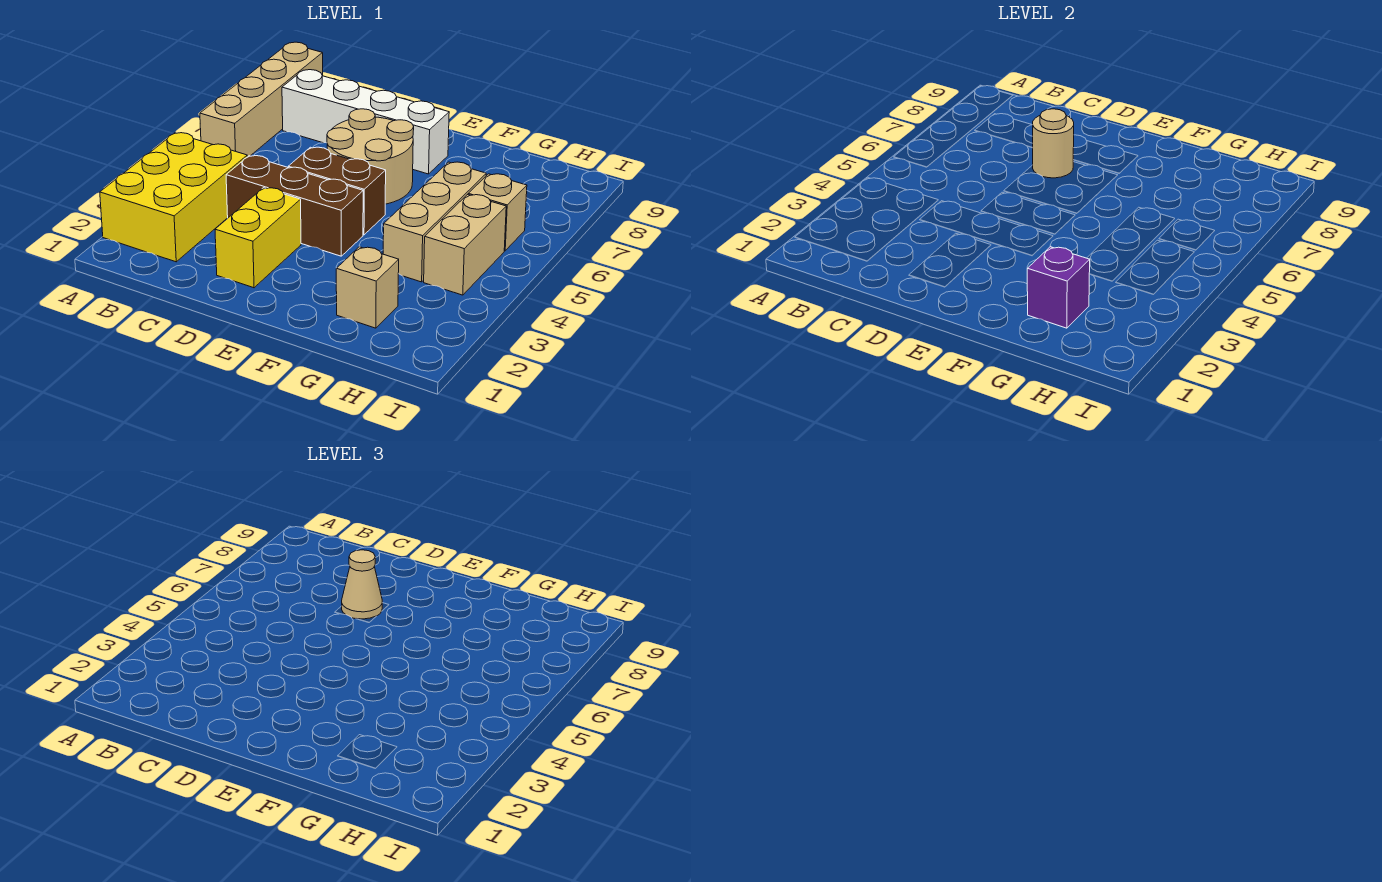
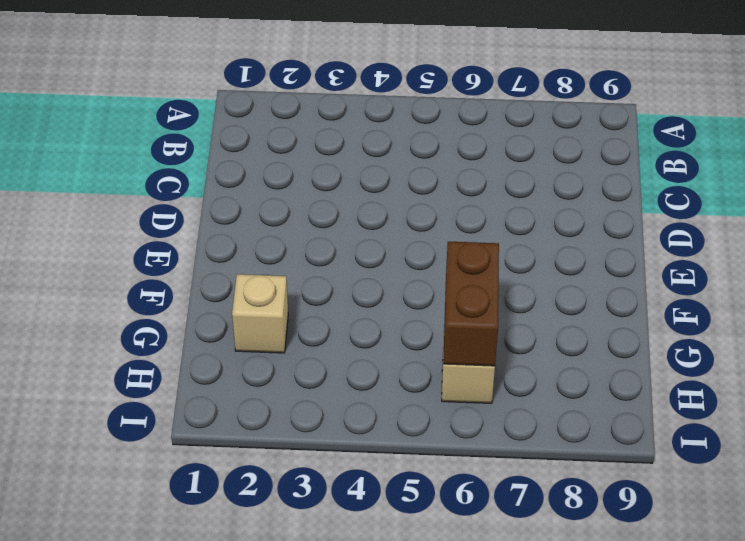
brown 1x2 brick [443,242,499,366] -> brown 1x2 brick moved to [288,147,386,235]
none -> yellow 2x3 brick [100,133,247,262]
none -> tan 1x4 brick [200,42,323,157]
none -> white 1x4 brick [282,70,449,174]

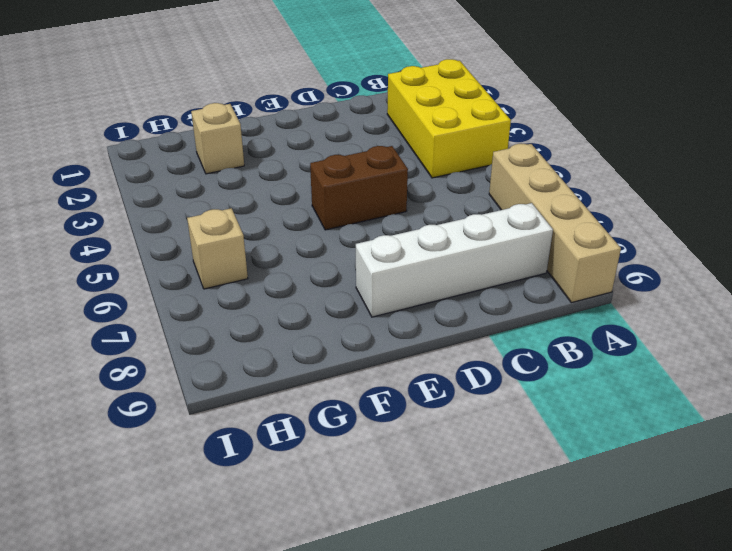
none -> brown 1x3 brick [226,156,363,256]
none -> yellow 1x2 brick [215,188,301,288]
none -> tan 2x2 round brick [327,109,414,204]

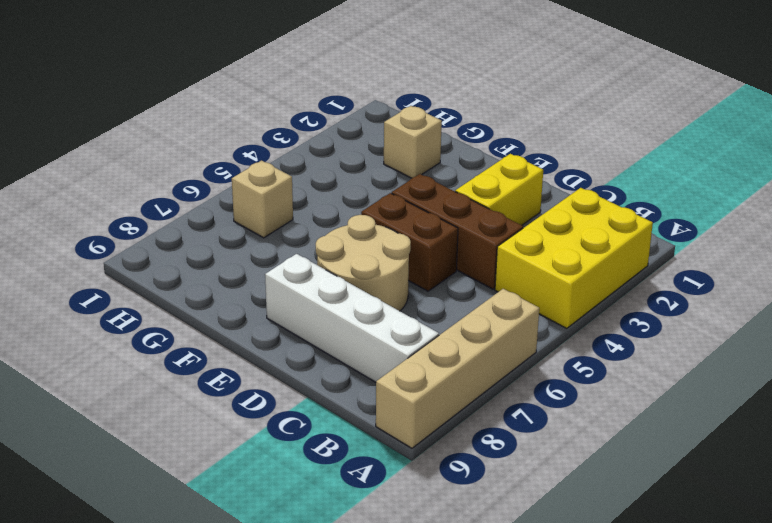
none -> tan 1x3 brick [383,162,486,282]
none -> tan 1x2 brick [424,195,506,295]
none -> tan 1x1 round brick [1033,109,1074,178]

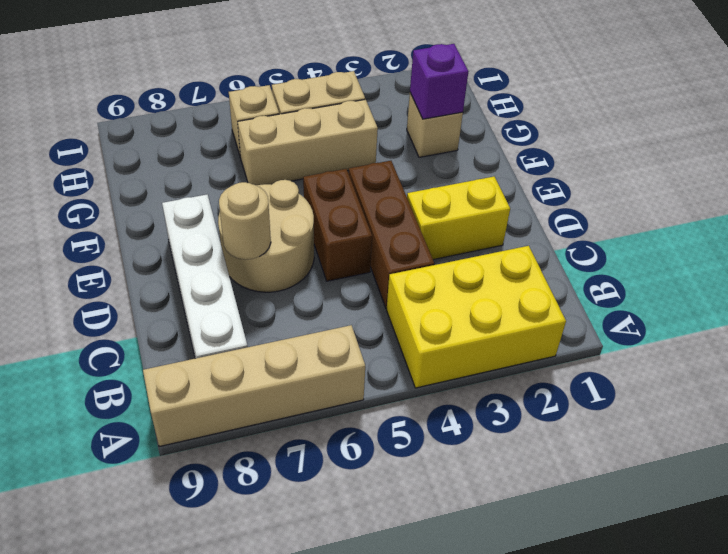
none -> tan 1x1 cone [342,550,382,619]

